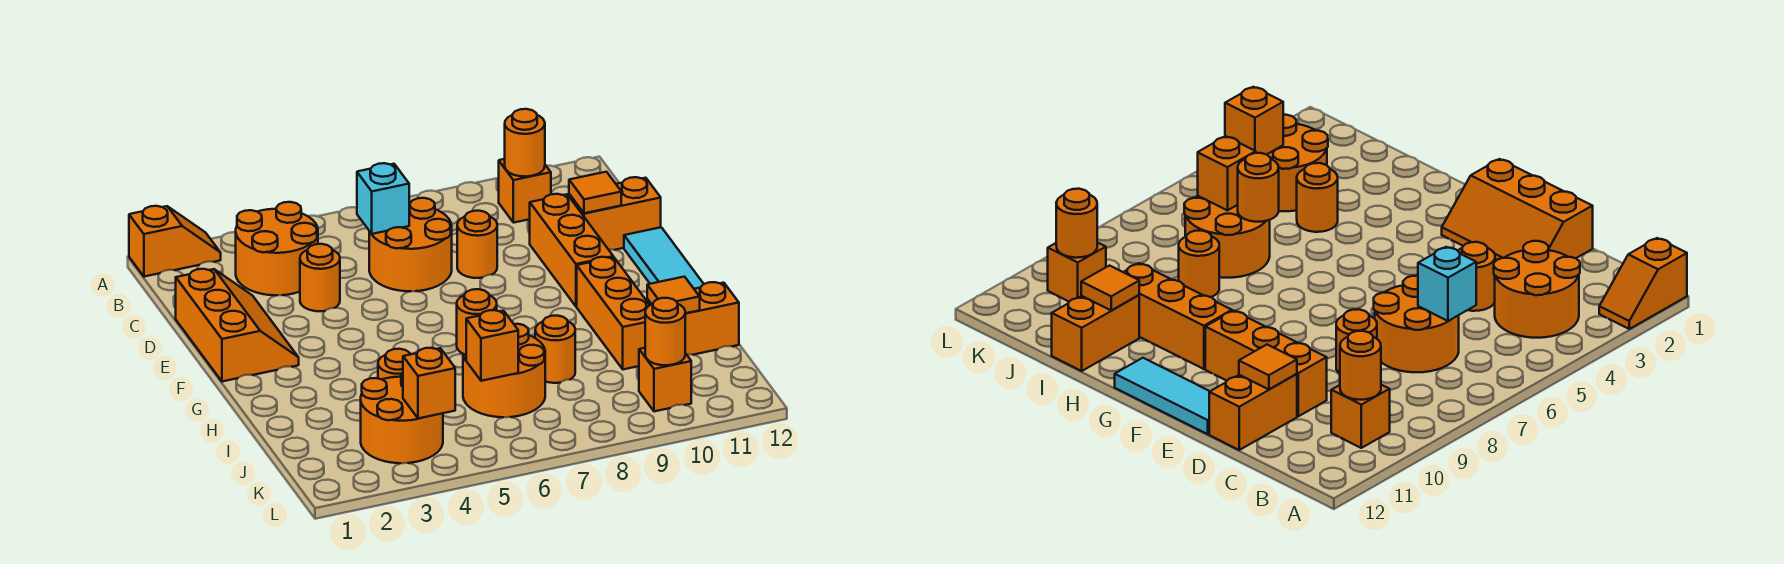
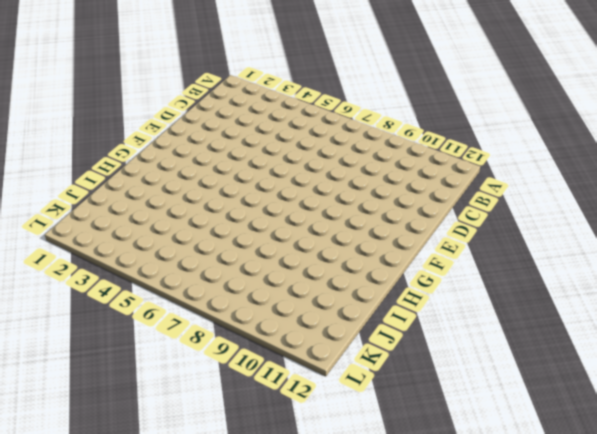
none -> orange 1x2 slope [129,206,221,277]
none -> orange 2x2 round brick [236,202,318,295]
none -> orange 1x1 brick [499,159,551,223]

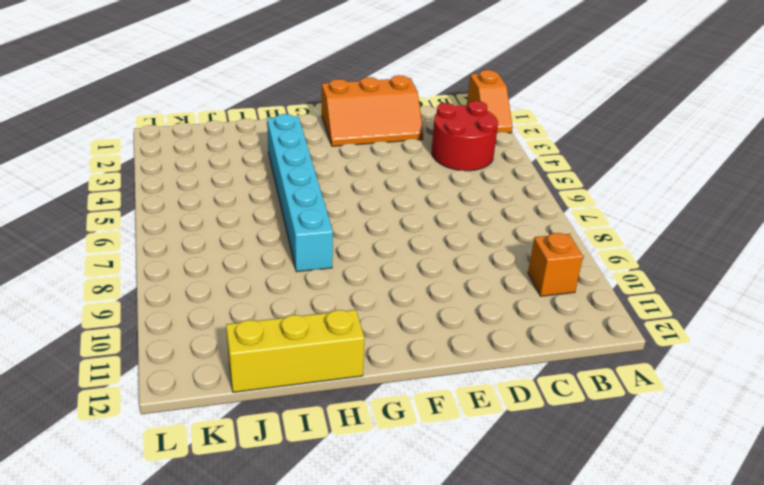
red 2x2 round brick [432,101,498,171] -> orange 2x2 round brick [236,202,318,295]
cyan 1x6 brick [267,114,333,272] -> none
yellow 1x3 brick [226,310,365,392] -> orange 1x2 brick [647,282,739,355]
none -> orange 2x2 round brick [369,198,452,291]
none -> orange 1x1 round brick [300,244,340,311]
none -> orange 1x1 round brick [457,211,497,278]

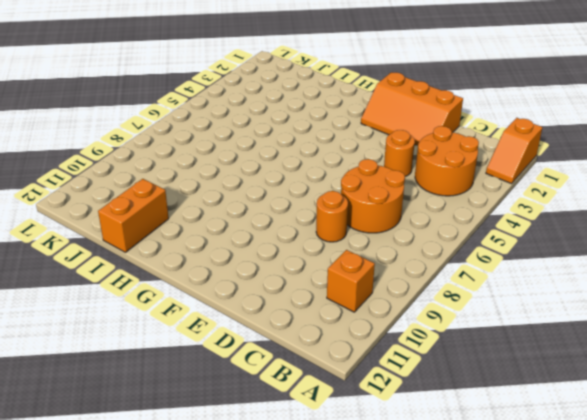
none -> orange 1x3 brick [530,194,613,307]
none -> orange 1x2 brick [569,177,661,250]
none -> cyan 1x3 tile [624,227,703,289]

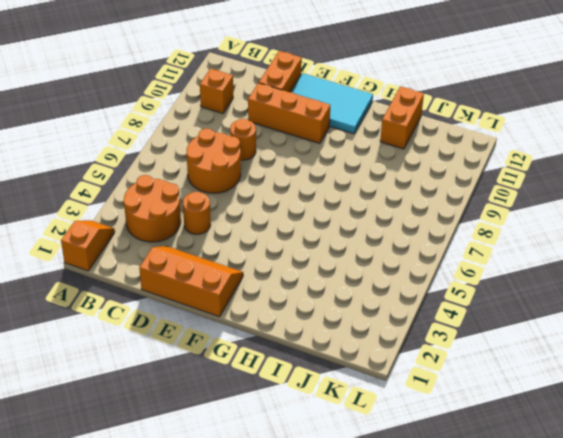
cyan 2x3 tile [291,73,373,134] -> cyan 1x3 tile [624,227,703,289]
none -> orange 1x3 brick [577,257,650,369]
none -> orange 1x1 round brick [378,349,410,379]
none -> orange 2x2 round brick [463,324,545,417]

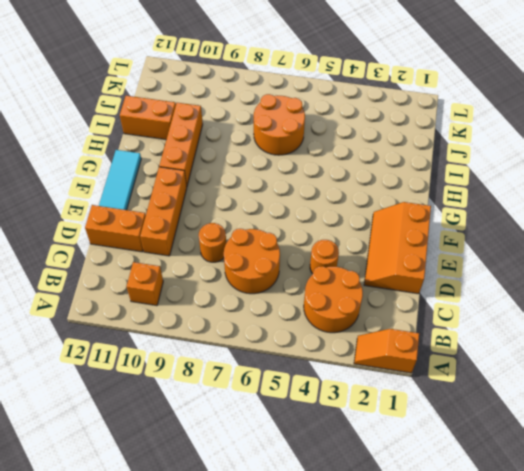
none -> orange 1x1 round brick [378,349,410,379]
none -> orange 1x1 round brick [535,316,575,383]
none -> orange 2x2 round brick [361,374,443,463]

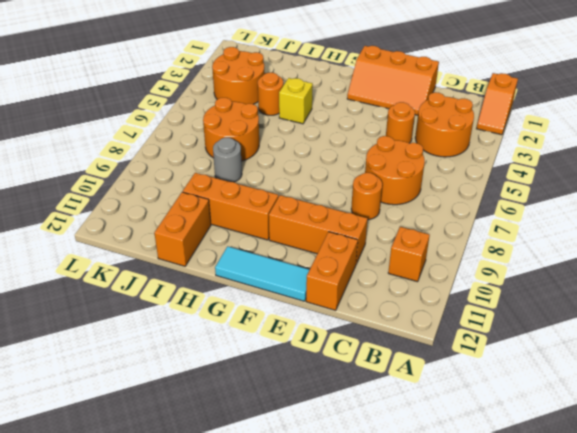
yellow 1x1 brick [279,78,313,124] -> none
grey 1x1 round brick [213,138,242,182] -> orange 1x1 round brick [535,316,575,383]
none -> orange 1x1 brick [639,348,691,411]
none -> orange 1x1 round brick [505,109,545,177]
none -> cyan 1x1 brick [357,163,409,234]

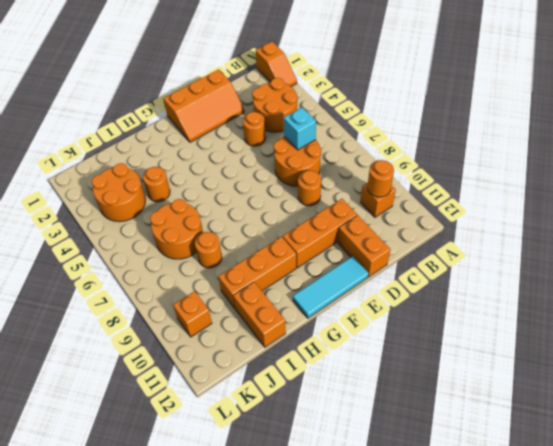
none -> orange 1x1 tile [569,172,621,213]
none -> orange 1x1 round brick [457,289,497,355]
none -> orange 1x1 tile [647,277,700,313]

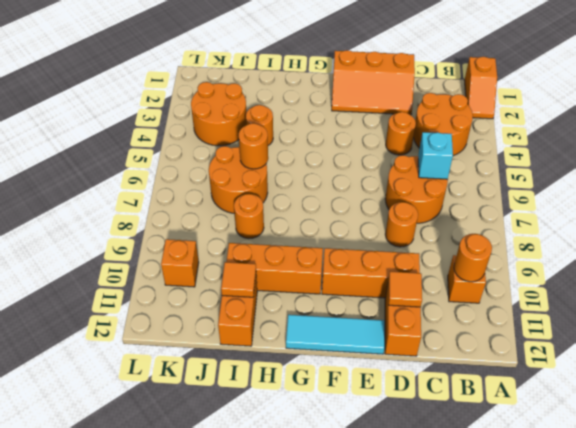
none -> orange 1x1 brick [466,310,518,381]
none -> orange 1x1 brick [403,348,455,419]
none -> orange 1x1 round brick [645,298,686,365]

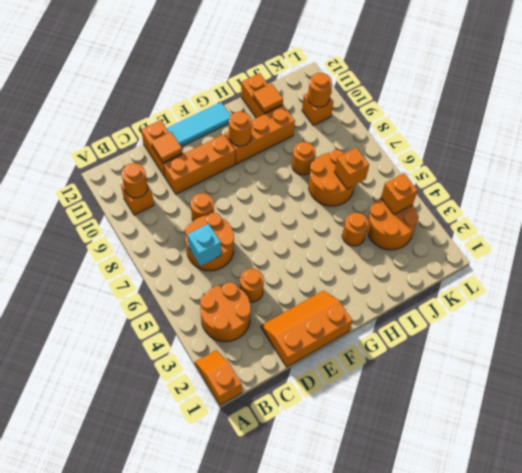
orange 1x1 round brick [229,112,252,146] -> orange 1x1 round brick moved to [457,289,497,355]

